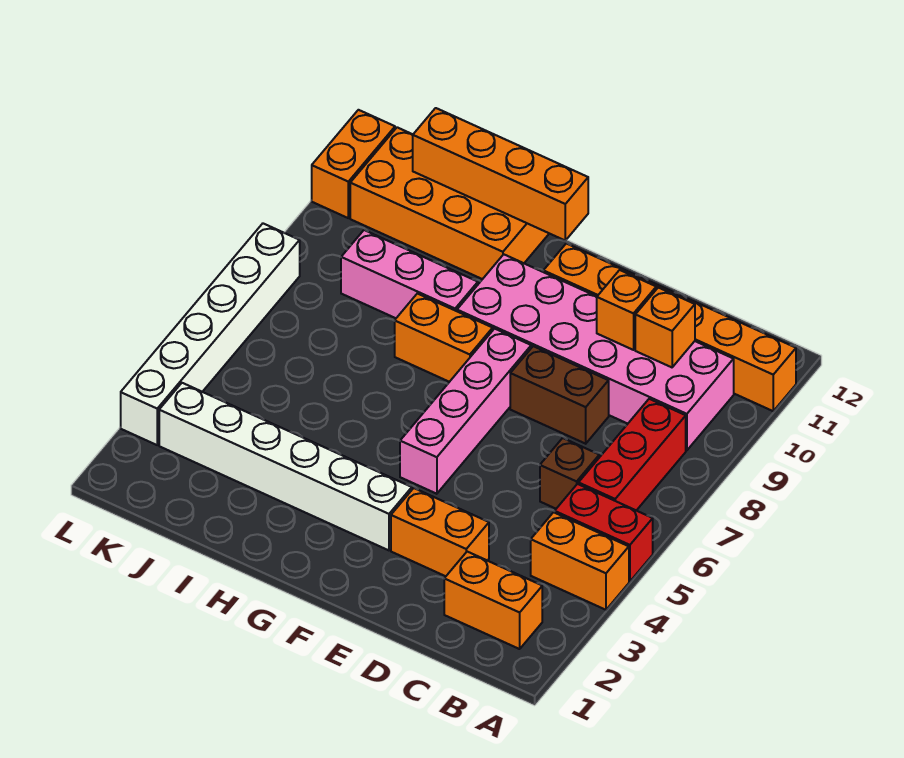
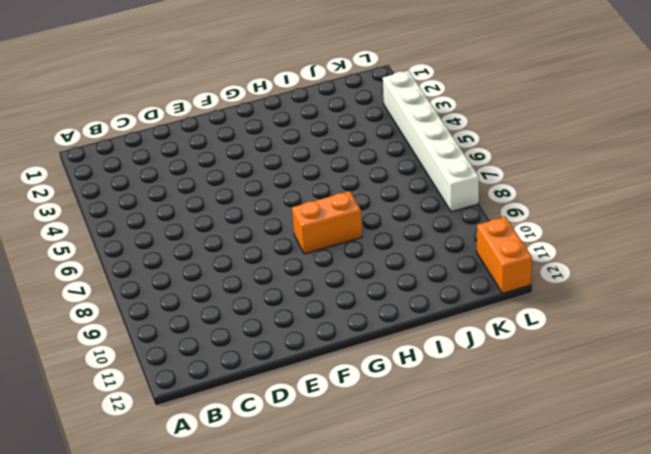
none -> orange 1x2 brick [531,512,629,610]
none -> red 1x2 brick [555,484,653,581]
none -> orange 1x6 brick [543,243,796,411]

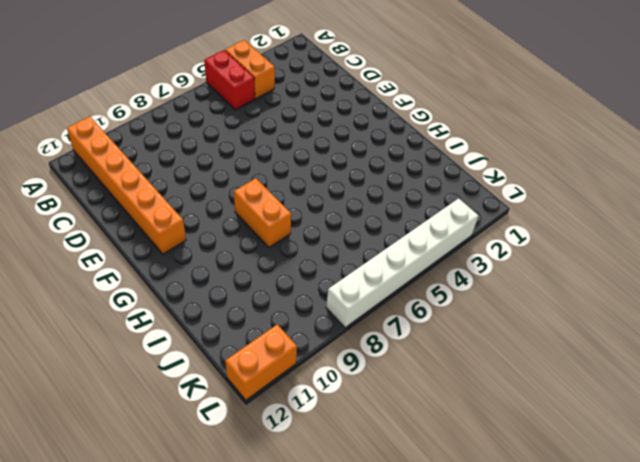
none -> orange 1x2 brick [444,552,542,649]
none -> red 1x3 brick [578,399,686,511]
none -> pink 2x6 brick [457,254,734,450]

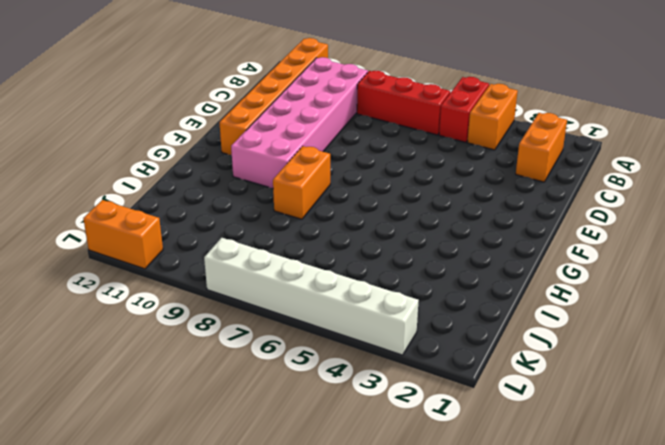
none -> brown 1x1 brick [540,438,599,509]
none -> orange 1x2 brick [391,488,489,576]
none -> brown 1x2 brick [510,346,609,444]

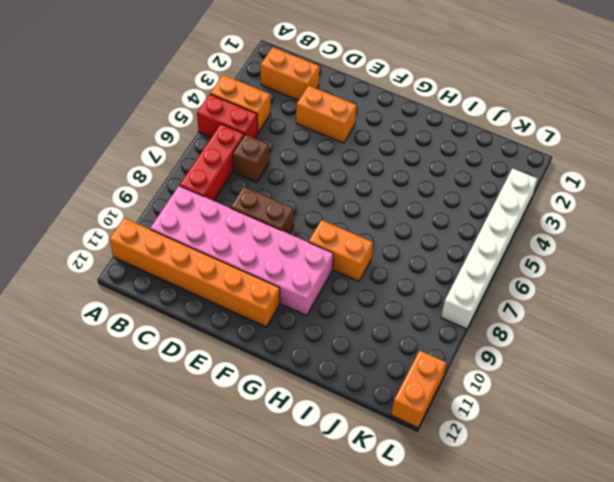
none -> white 1x6 brick [159,383,412,550]
none -> pink 1x4 brick [400,329,531,494]
none -> pink 1x3 brick [341,230,478,318]

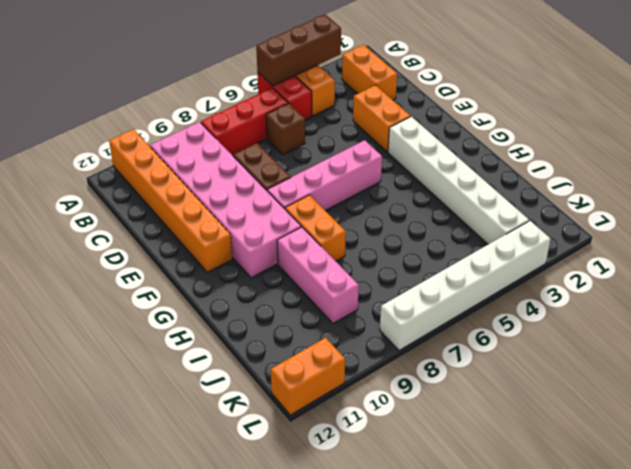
brown 1x3 brick [256,14,341,86] -> none
none -> orange 2x4 brick [350,127,549,279]
none -> orange 1x1 brick [635,288,695,367]
none -> orange 1x1 brick [597,270,656,350]

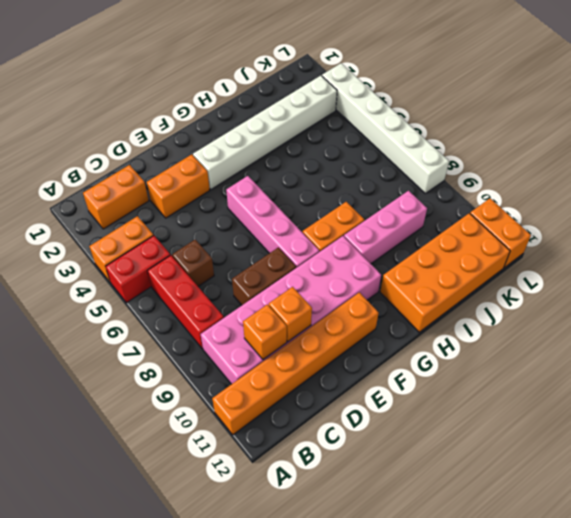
none -> orange 1x4 brick [413,108,588,240]

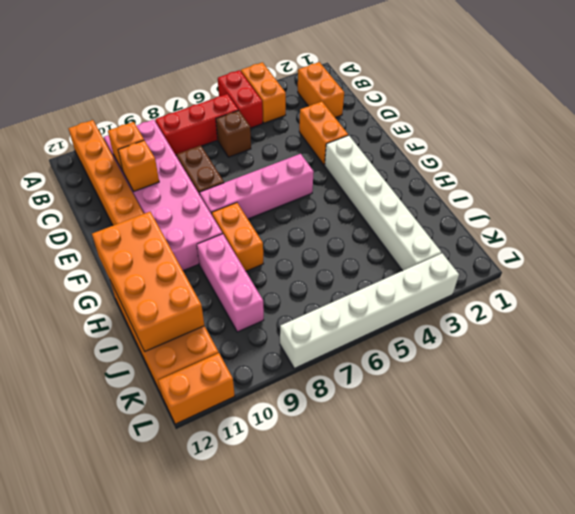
orange 2x4 brick [92,212,204,352] -> orange 1x4 brick [413,108,588,240]

